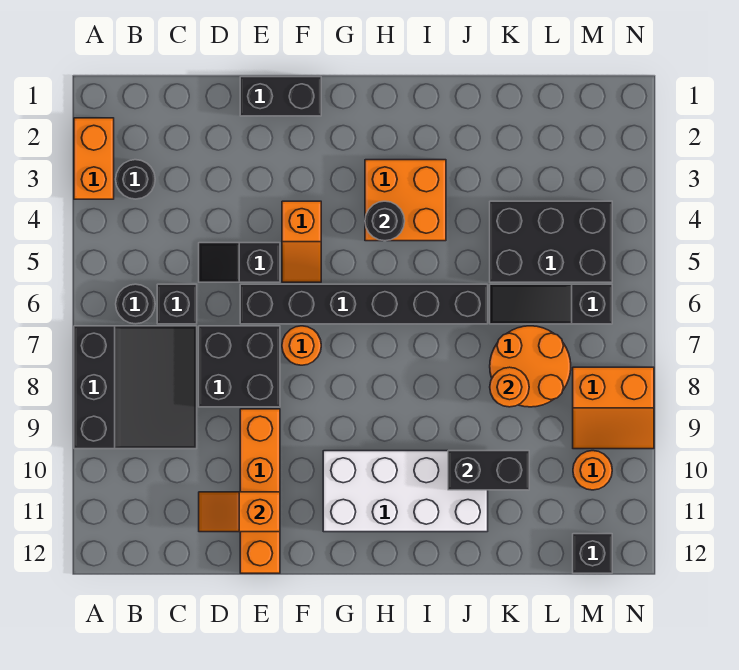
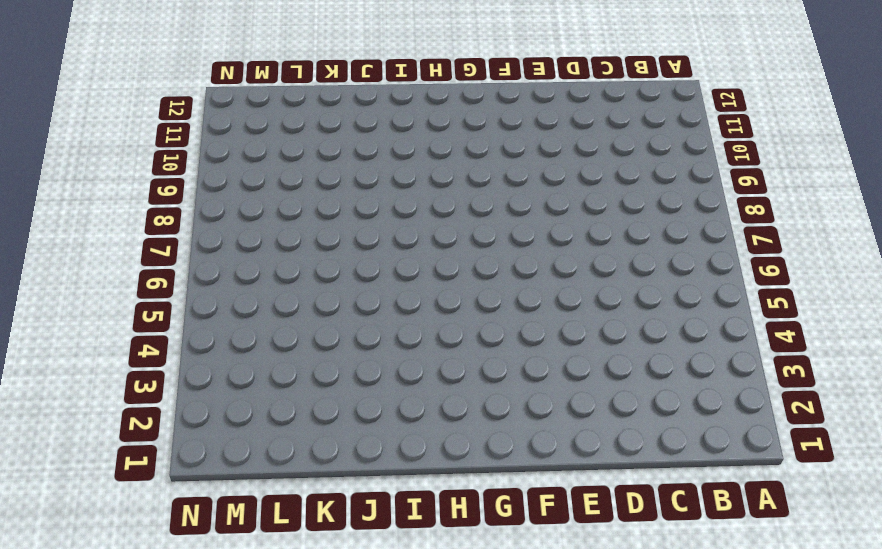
none -> orange 1x2 brick [74,118,114,199]
none -> black 3x3 slope [74,326,197,449]
none -> black 1x1 round brick [116,160,155,199]

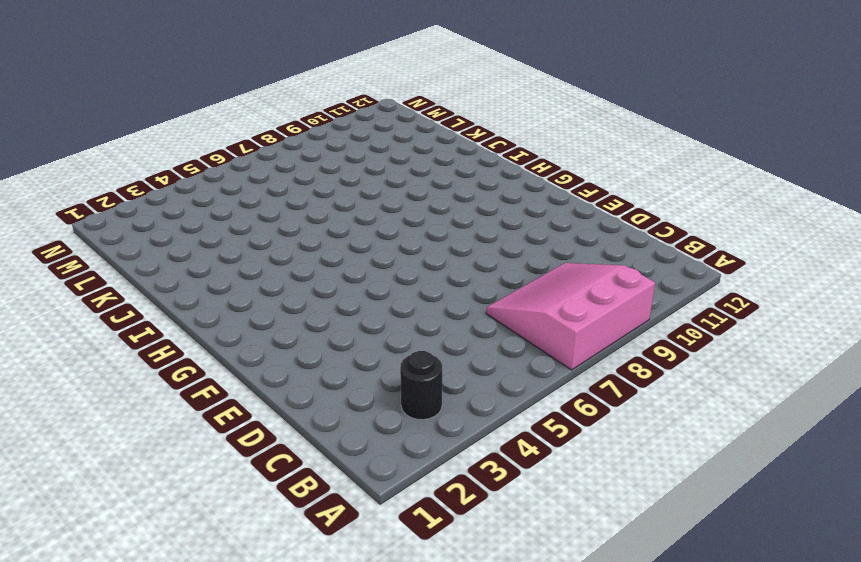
pink 3x3 slope [486,263,655,370] -> black 3x3 slope [74,326,197,449]
none -> orange 1x2 brick [74,118,114,199]
none -> black 1x1 round brick [116,284,155,324]
none -> black 1x1 brick [157,284,197,324]

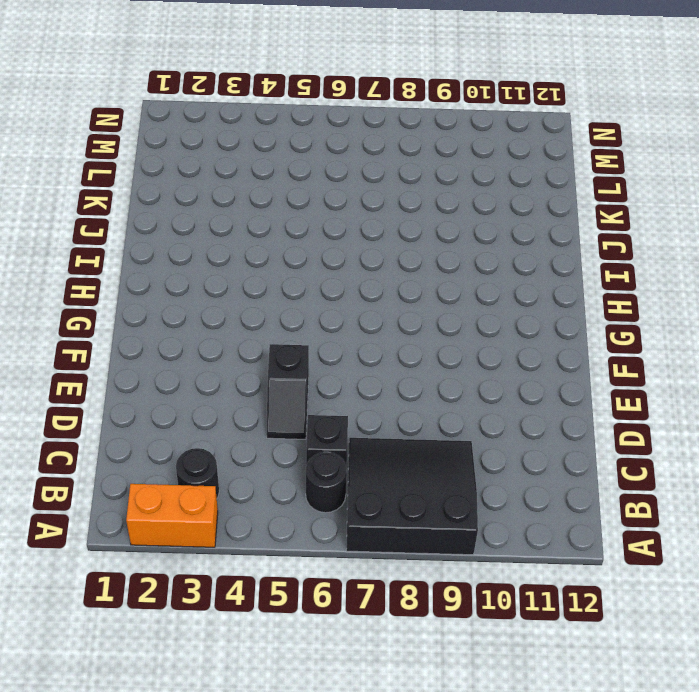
none -> black 2x2 brick [199,326,280,407]
none -> black 1x2 brick [240,77,321,116]
none -> black 1x6 brick [240,284,488,324]

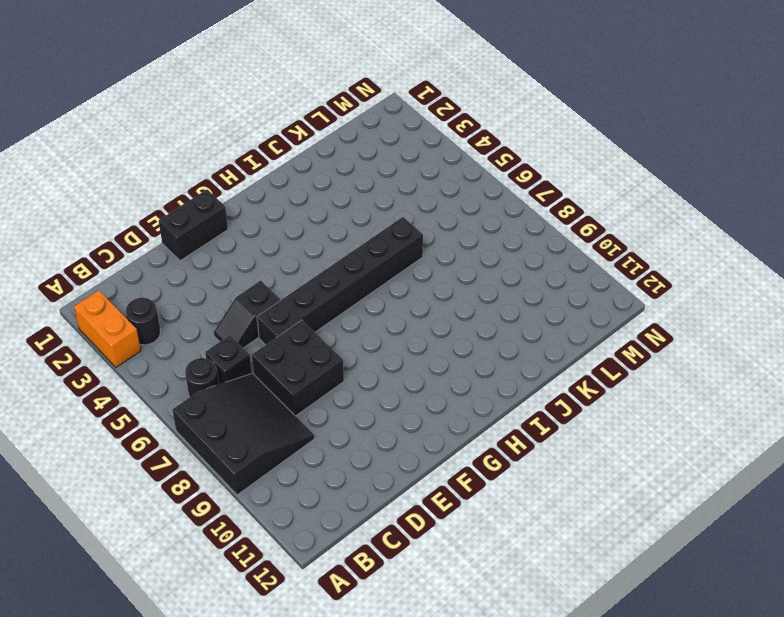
none -> orange 1x4 brick [240,409,280,573]
none -> orange 1x2 slope [282,201,321,282]
none -> orange 1x1 round brick [282,326,321,365]

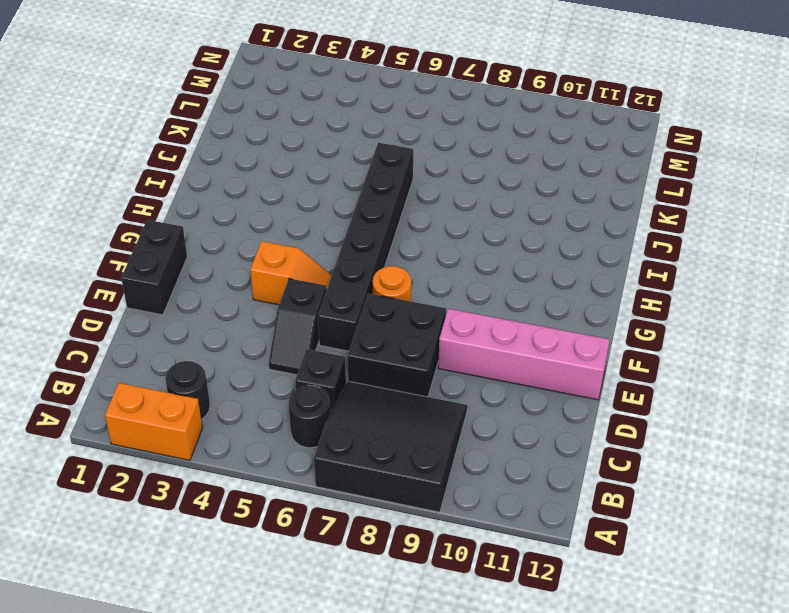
pink 1x4 brick [438,309,609,400] -> orange 1x4 brick [240,409,280,573]
none -> white 2x4 brick [323,451,488,532]
none -> orange 2x2 brick [365,160,446,241]
none -> black 2x3 brick [490,201,612,282]

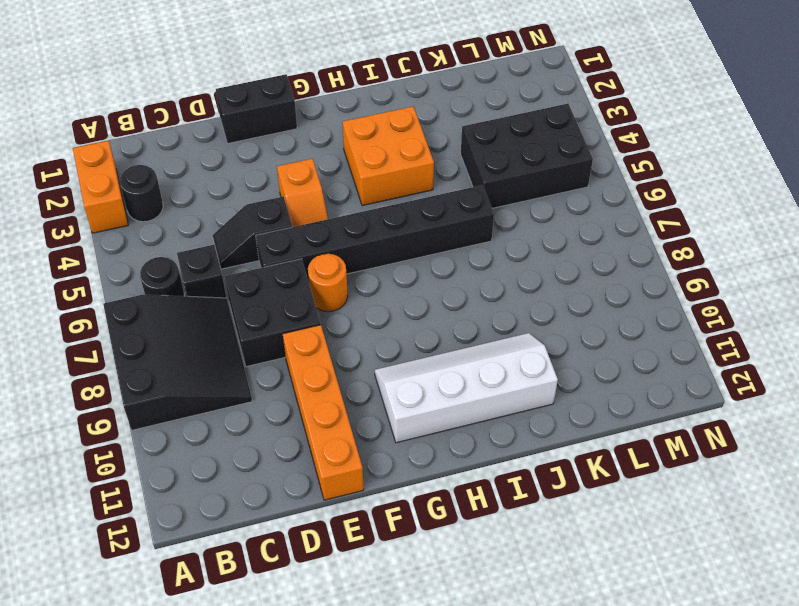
white 2x4 slope [374,333,558,443] -> white 2x4 brick [323,451,488,532]
none -> black 1x3 slope [490,284,612,324]
none -> orange 2x2 round brick [490,326,571,407]
none -> orange 2x2 slope [573,367,654,449]

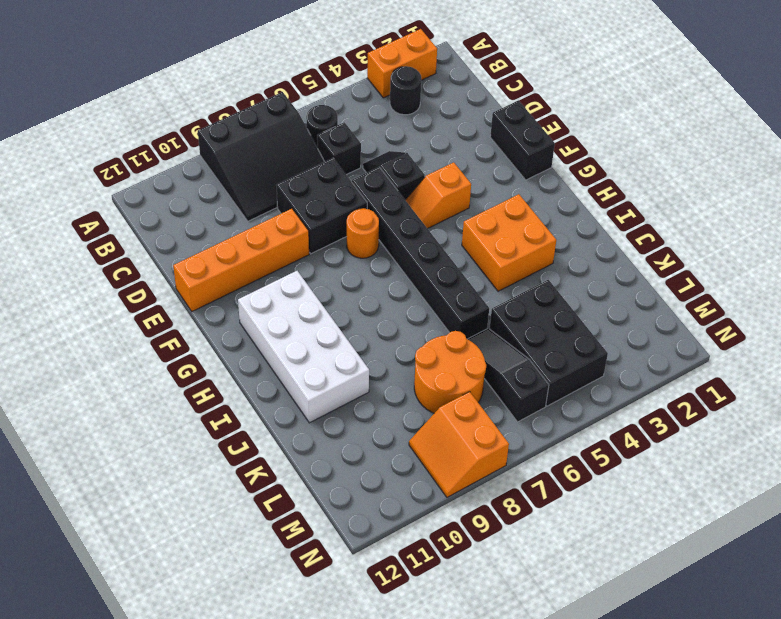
none -> orange 1x1 round brick [573,451,612,490]
none -> black 1x1 brick [573,534,612,573]
none -> orange 1x2 slope [199,492,280,532]

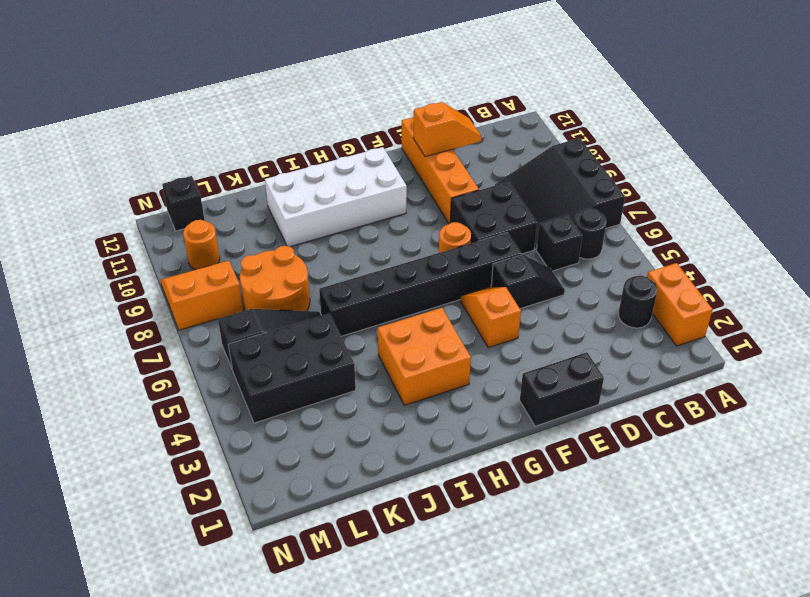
none -> black 1x1 round brick [365,201,405,241]
none -> black 1x2 brick [448,451,529,490]
none -> orange 1x1 round brick [490,367,529,407]

